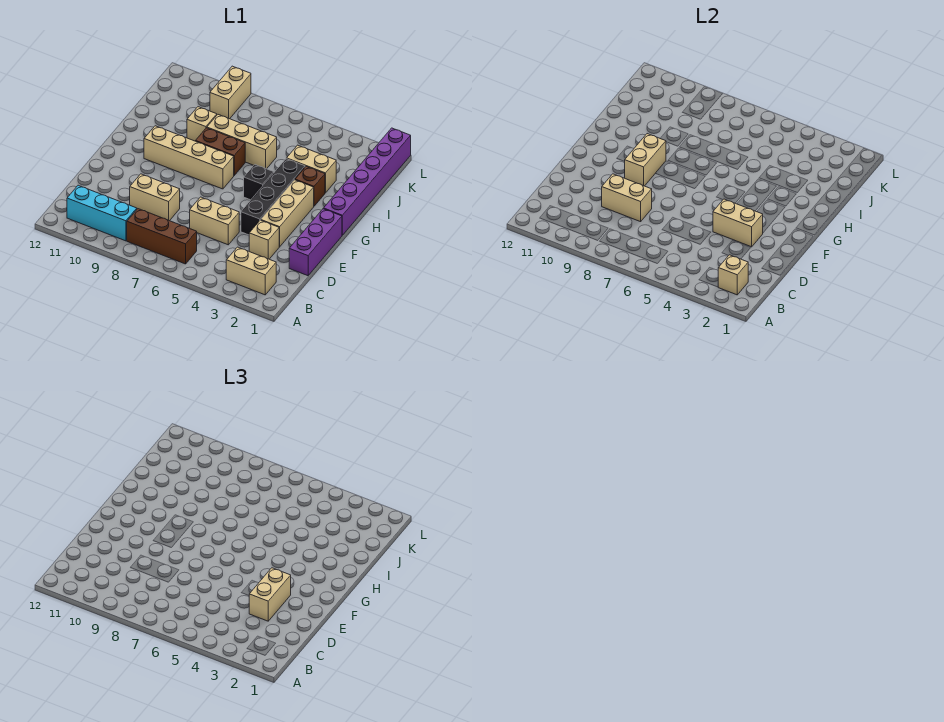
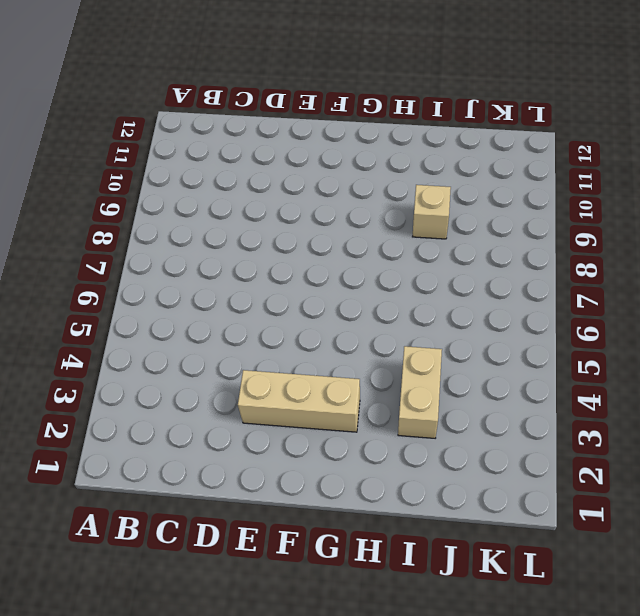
none -> tan 1x2 brick [226,247,276,295]
none -> brown 1x3 brick [127,209,197,264]
none -> cyan 1x3 brick [67,185,137,241]

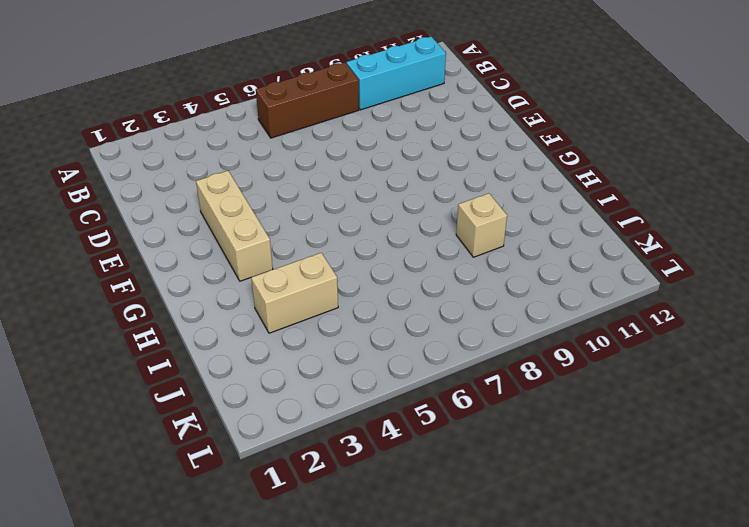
none -> tan 1x2 brick [226,247,276,295]
none -> purple 1x3 brick [289,209,342,276]
none -> tan 1x1 brick [249,220,279,259]

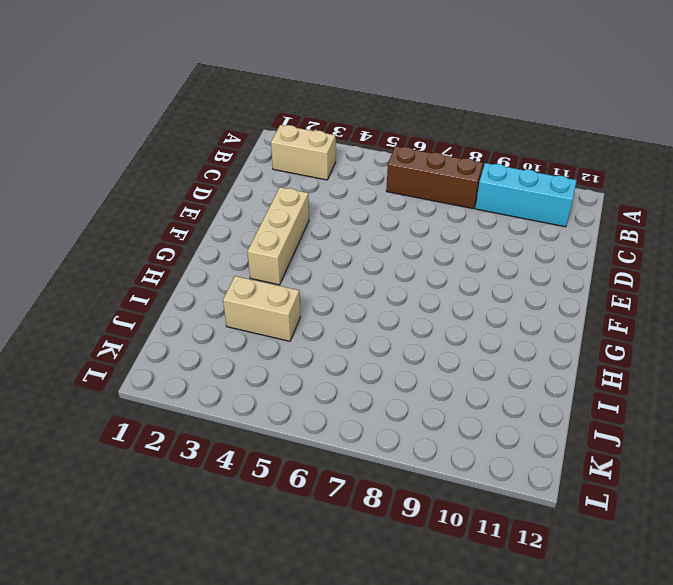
none -> purple 1x3 brick [289,209,342,276]
none -> tan 1x1 brick [249,220,279,259]
none -> tan 1x2 brick [190,197,239,245]

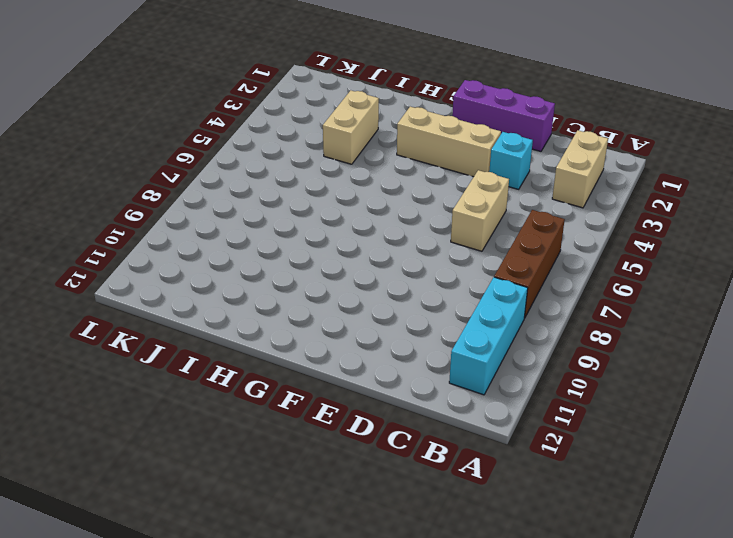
cyan 1x1 brick [489,132,533,189] -> tan 1x1 brick [249,220,279,259]
none -> tan 1x2 brick [130,174,180,221]
none -> black 1x4 brick [241,159,305,235]
none -> purple 1x6 brick [324,128,411,235]

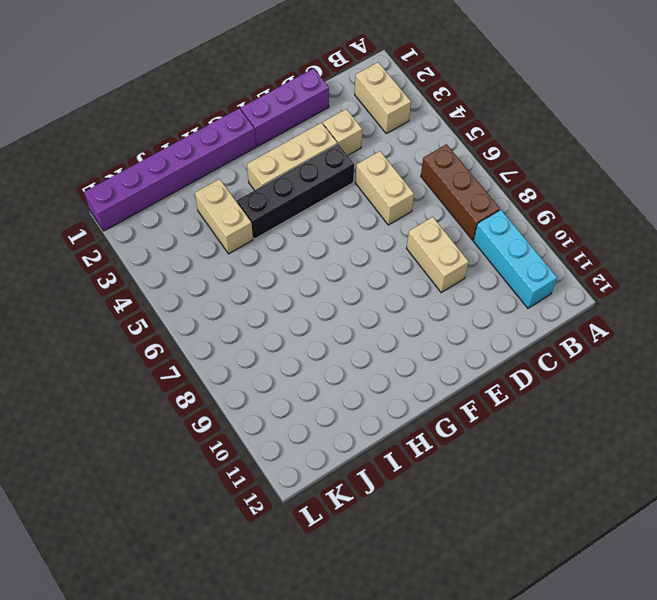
none -> black 1x1 brick [244,165,274,200]
none -> tan 1x4 brick [144,126,234,189]
none -> brown 1x1 brick [295,166,325,206]

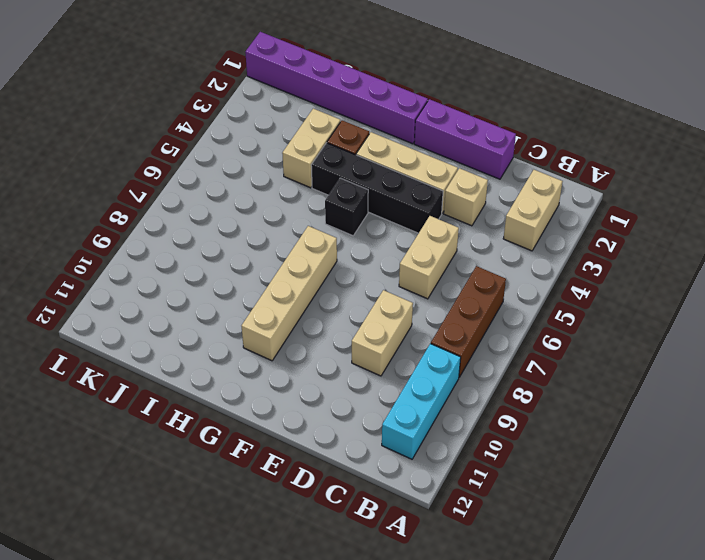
none -> brown 1x2 brick [196,128,245,175]
none -> tan 1x3 brick [207,115,277,169]
none -> tan 1x1 brick [187,107,217,141]

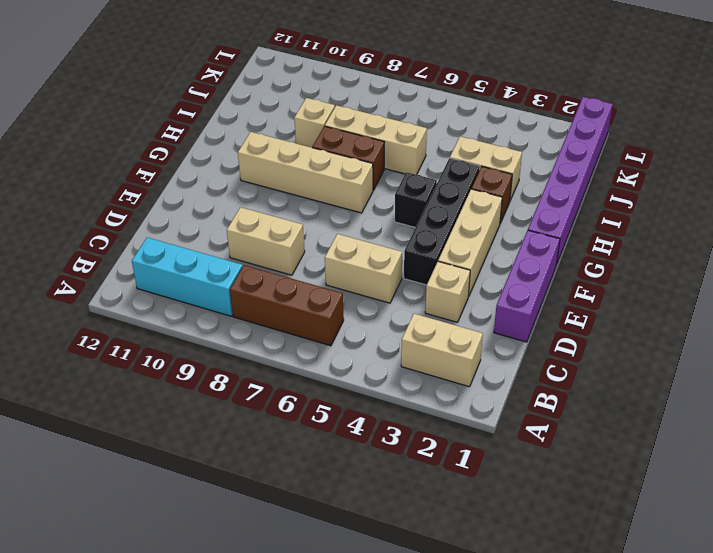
none -> tan 1x2 brick [210,66,251,119]
none -> tan 1x1 brick [718,255,748,295]
none -> tan 1x2 brick [602,174,652,222]

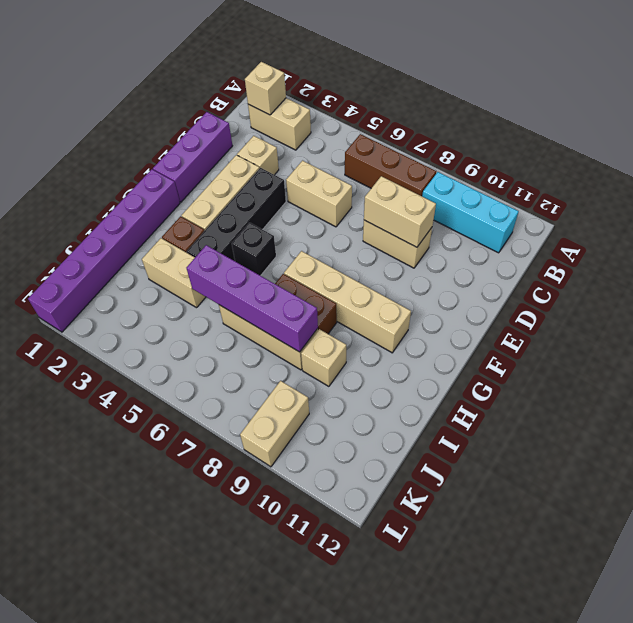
purple 1x4 brick [186,245,318,352] -> none
none -> tan 1x2 brick [713,199,763,247]
none -> tan 1x2 brick [624,134,666,186]
none -> tan 1x2 brick [249,568,291,621]

